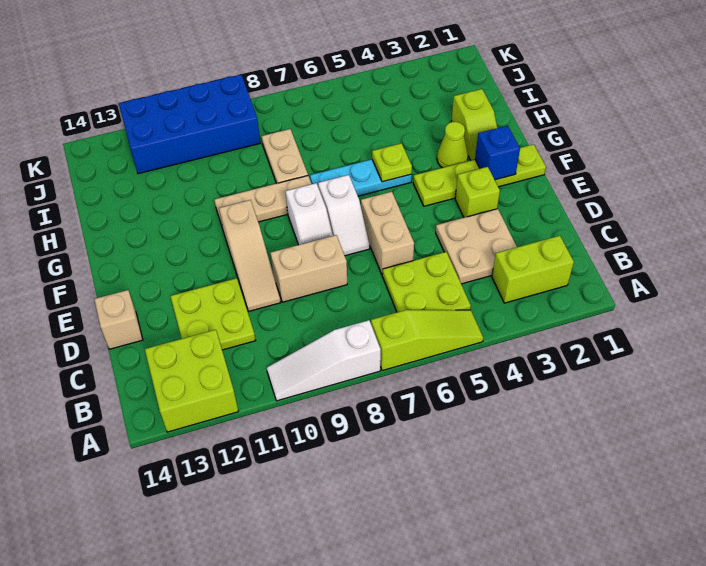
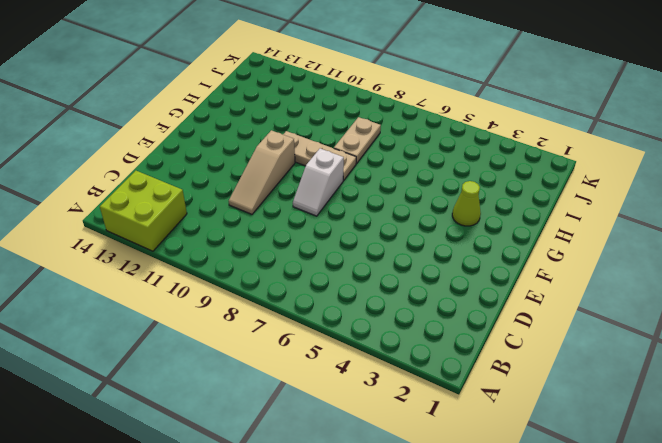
none -> lime 1x3 slope [371,310,483,371]
none -> white 1x3 slope [267,320,381,401]
none -> lime 1x2 brick [492,236,574,303]

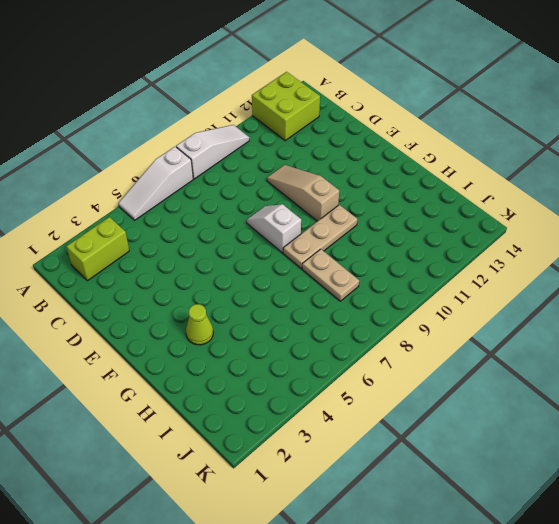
white 1x3 slope [118,147,193,220] -> lime 1x3 slope [371,310,483,371]
none -> lime 2x2 plate [382,252,471,312]
none -> tan 2x2 plate [436,209,517,284]
none -> lime 2x2 plate [170,278,256,350]

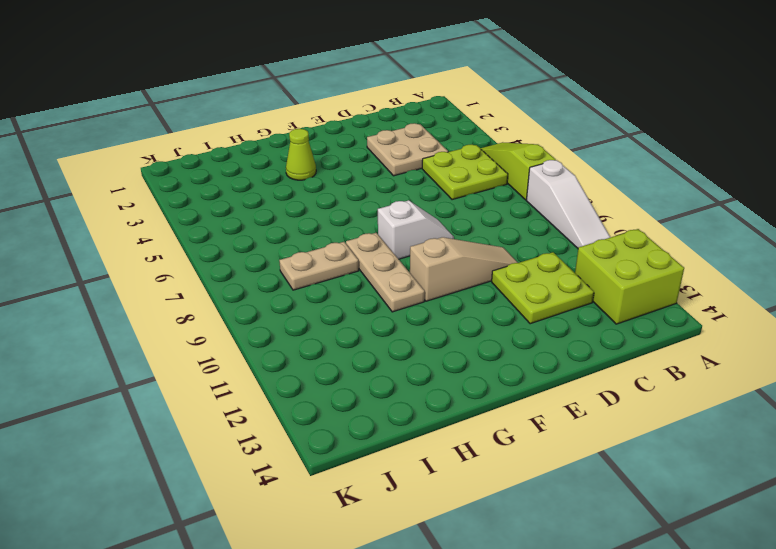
none -> lime 1x2 brick [492,236,574,303]
none -> tan 1x2 brick [361,192,414,274]
none -> tan 1x2 brick [270,235,347,302]

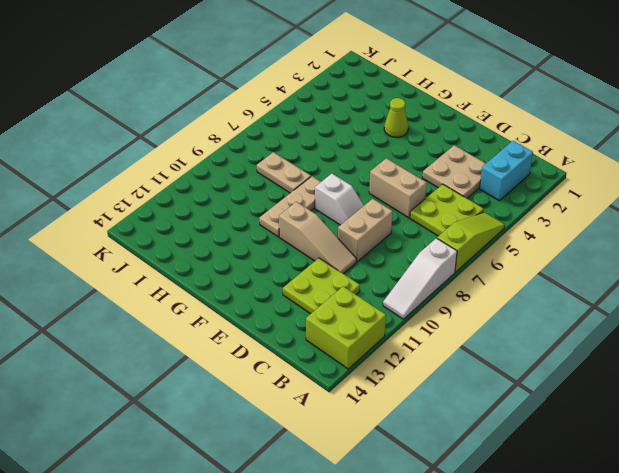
cyan 1x2 brick [480,141,533,201] -> lime 1x2 brick [492,236,574,303]
none -> tan 1x1 brick [94,290,143,349]
none -> lime 1x1 brick [455,167,500,218]
none -> white 1x2 slope [318,175,370,256]

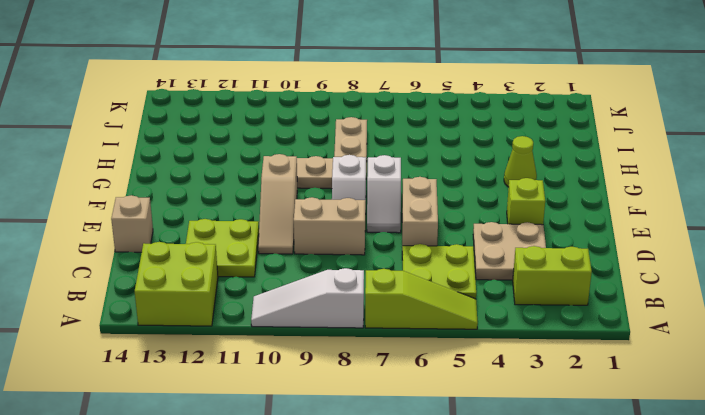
none -> lime 1x4 plate [413,144,546,206]
none -> lime 1x2 slope [451,89,497,160]
none -> cyan 1x3 plate [310,159,412,196]

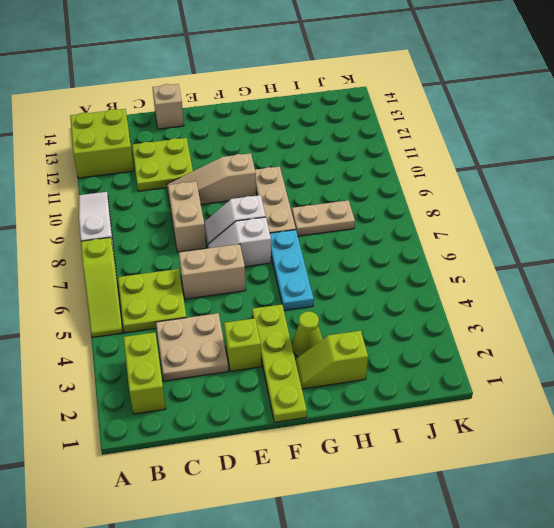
none -> blue 2x4 brick [119,75,260,174]
none -> blue 1x1 brick [475,126,520,180]
none -> lime 1x1 plate [372,143,412,182]

